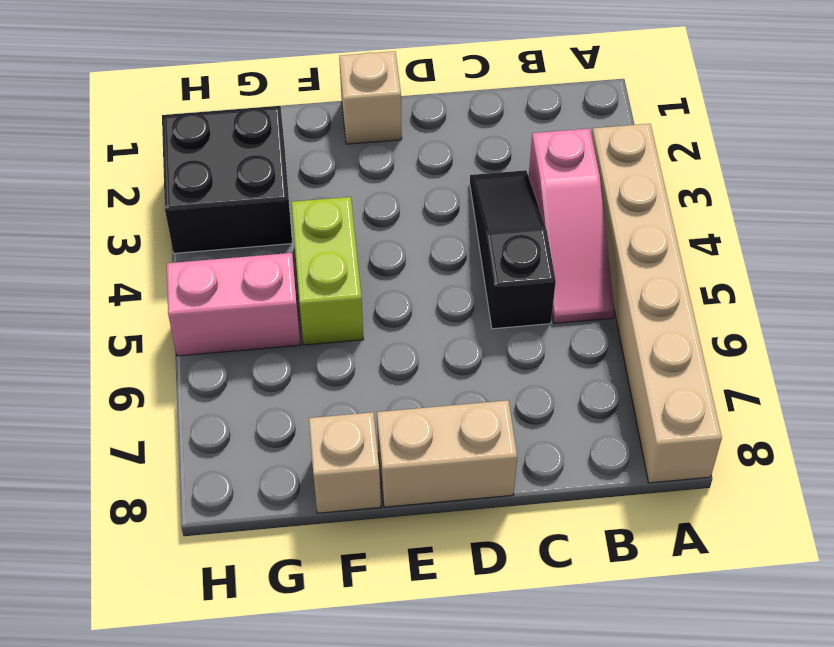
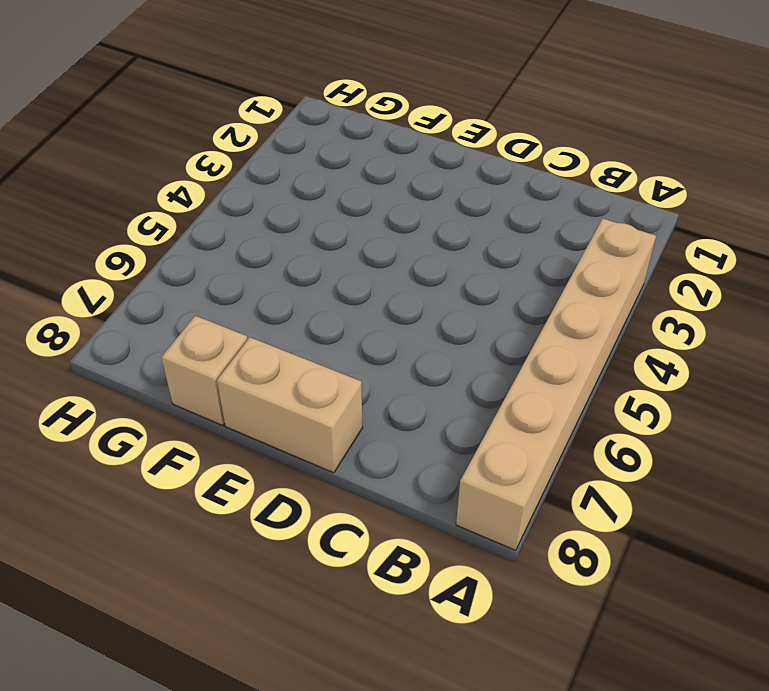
none -> pink 1x3 slope [529,128,614,323]
none -> black 1x3 slope [470,170,556,329]

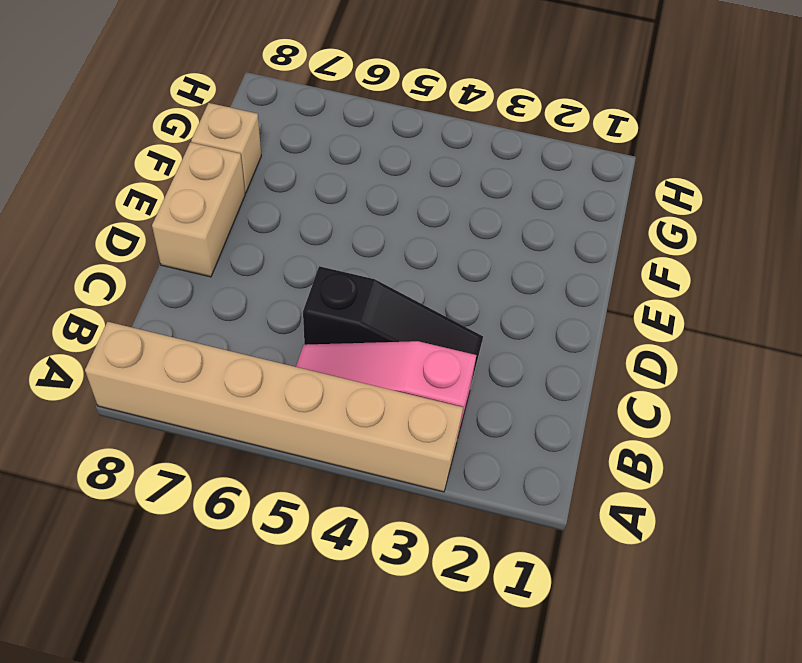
none -> tan 1x1 brick [339,51,402,144]
none -> lime 1x2 brick [291,197,364,345]

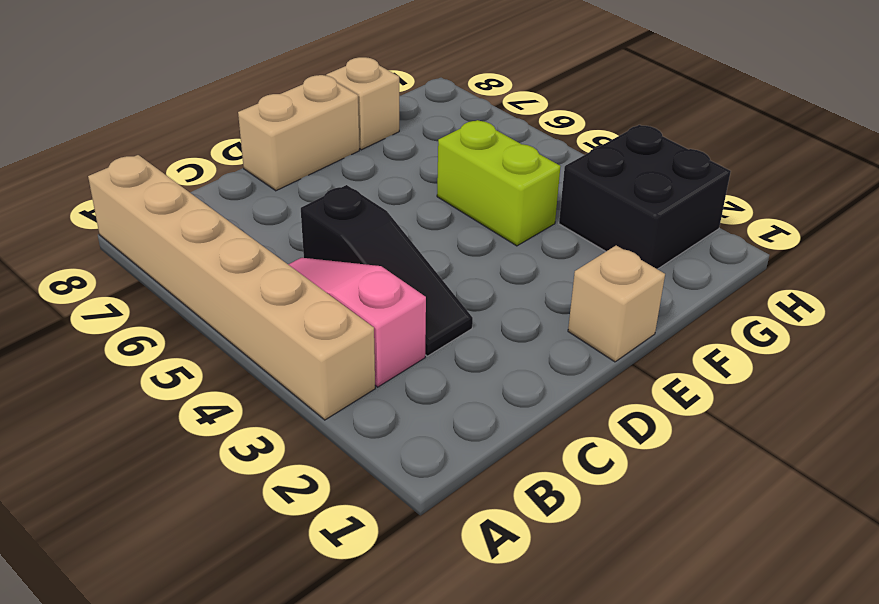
none -> pink 1x2 brick [167,253,300,356]

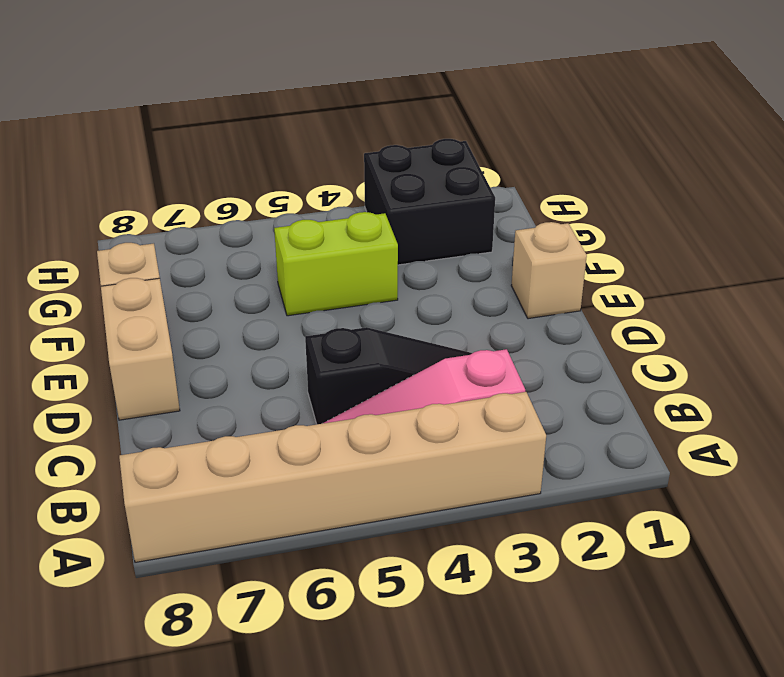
none -> pink 1x2 brick [167,253,300,356]

